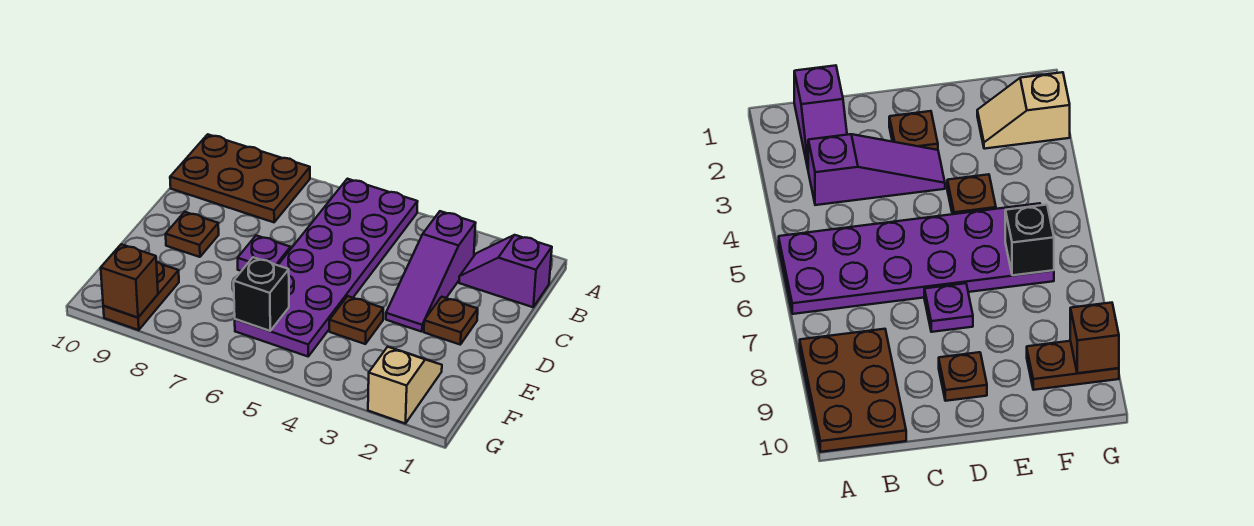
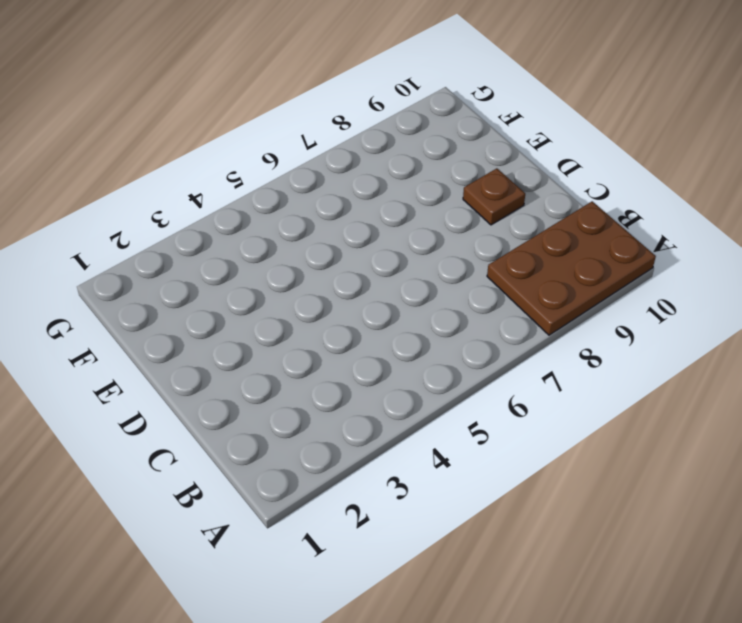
none -> purple 2x6 plate [235,179,418,356]
none -> purple 1x2 slope [459,235,552,307]
none -> purple 1x3 slope [386,211,476,332]

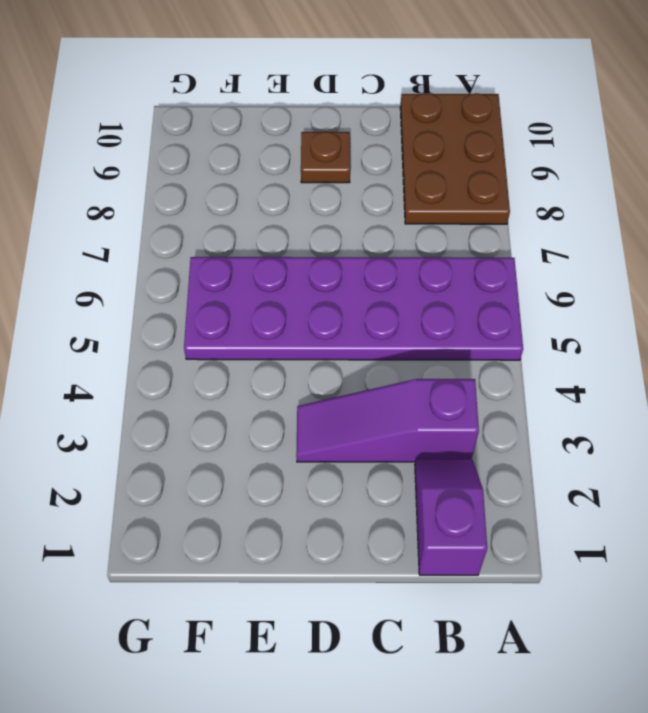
none -> brown 1x1 plate [424,297,478,344]
none -> purple 1x1 plate [238,235,291,271]
none -> brown 1x1 plate [329,296,383,344]

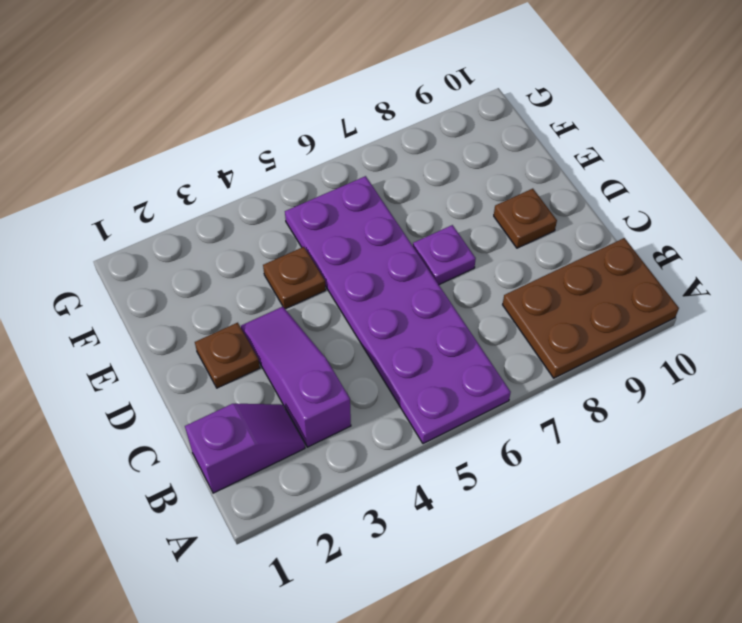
none -> tan 1x2 slope [368,347,442,424]
none -> brown 1x2 plate [103,262,179,330]
none -> black 1x1 brick [234,257,289,331]

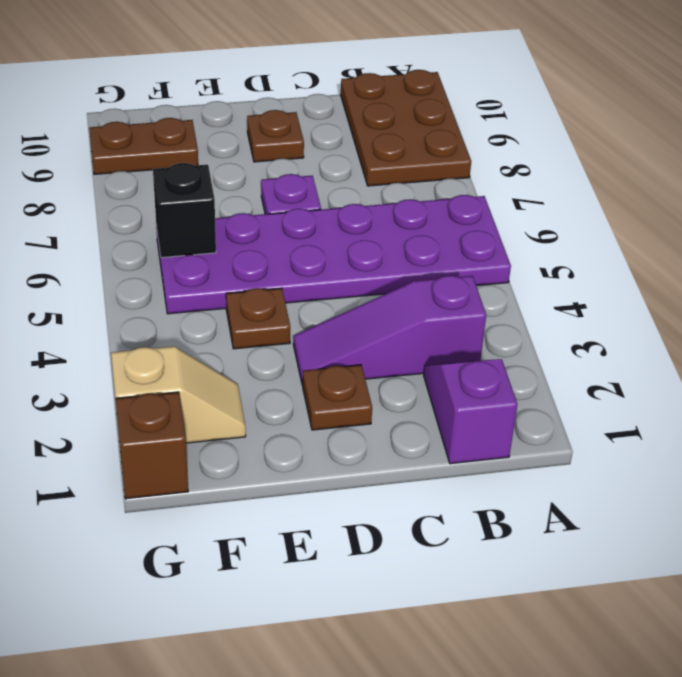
brown 1x1 brick [116,392,188,499] -> brown 1x1 brick moved to [101,244,158,317]

